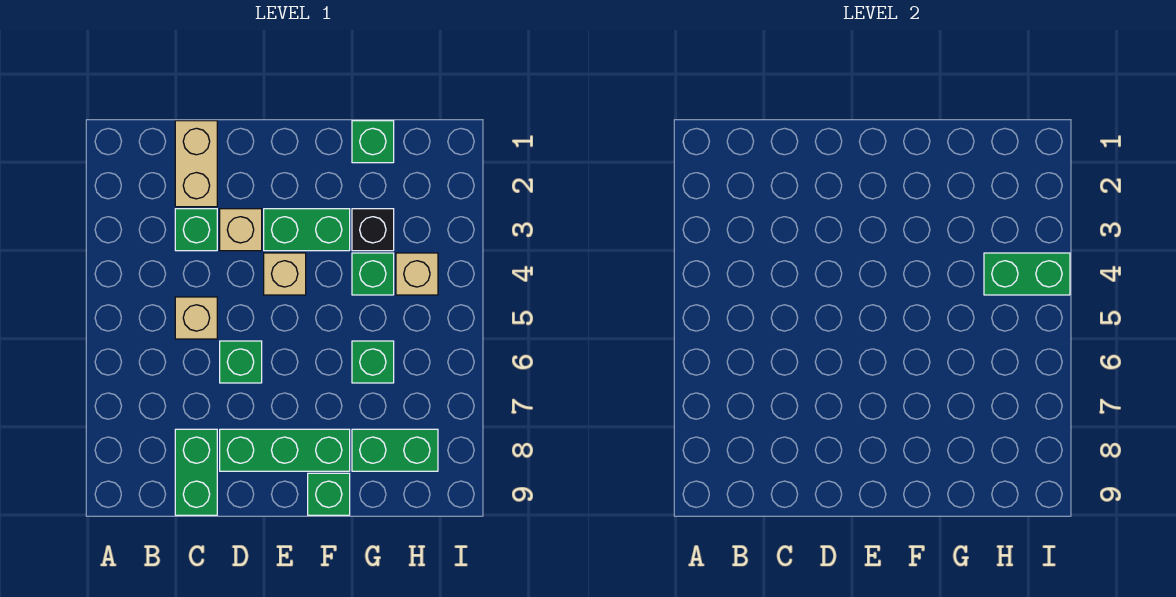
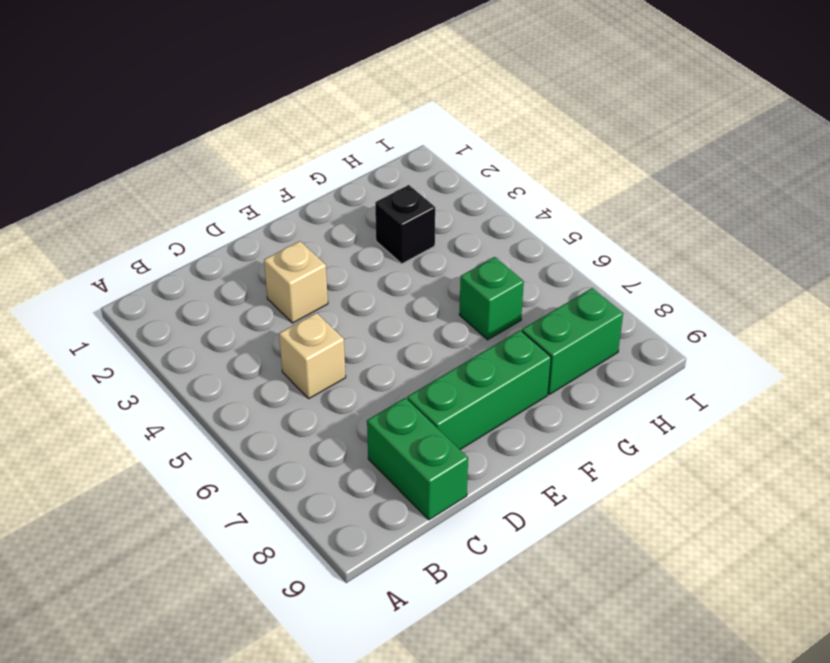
none -> tan 1x2 brick [175,121,217,207]
none -> green 1x1 brick [175,209,217,251]
none -> green 1x1 brick [220,341,262,383]

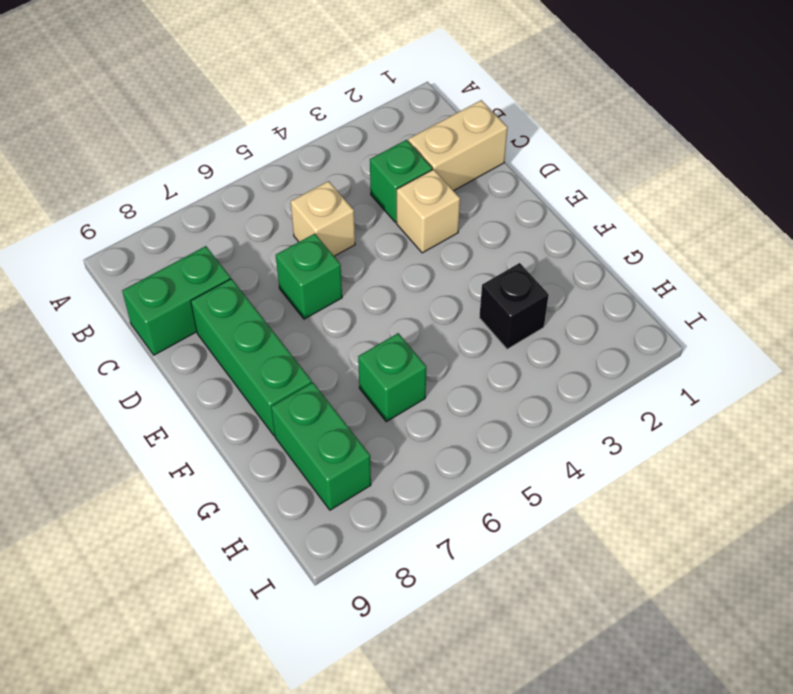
none -> green 1x2 brick [264,209,350,251]
none -> tan 1x1 brick [264,253,306,295]
none -> green 1x1 brick [308,473,350,515]

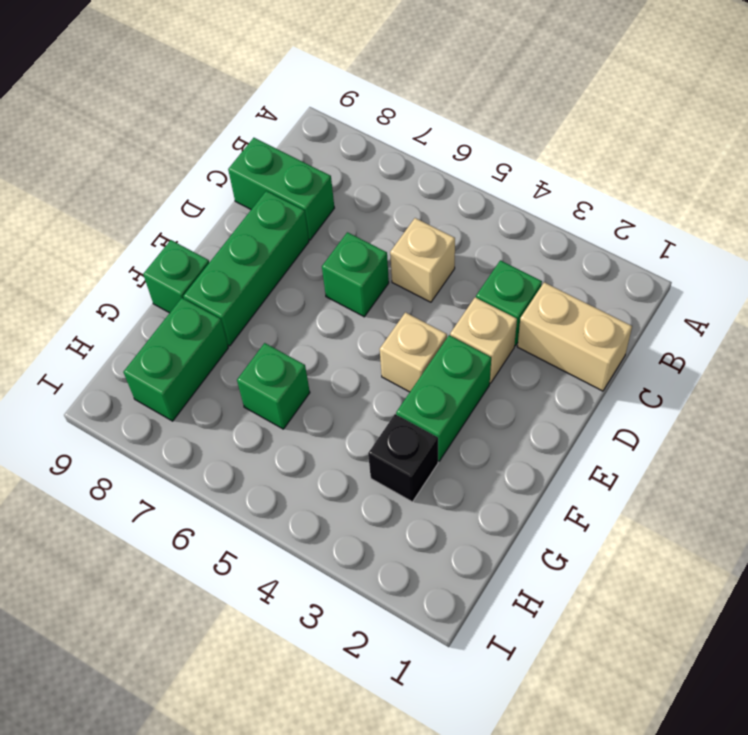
none -> green 1x1 brick [352,121,394,163]
none -> green 1x1 brick [352,253,394,295]
none -> tan 1x1 brick [396,253,438,295]

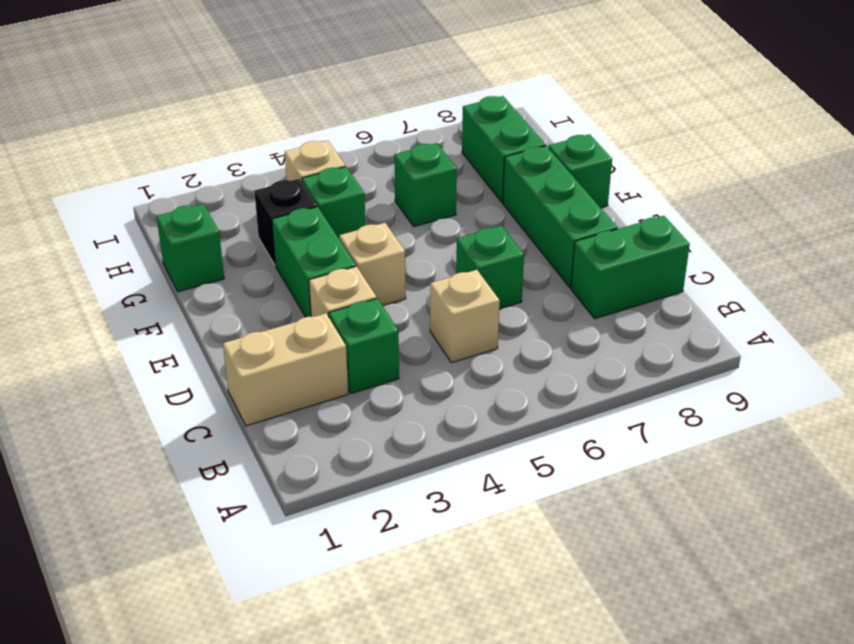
none -> green 1x2 brick [984,253,1070,295]

